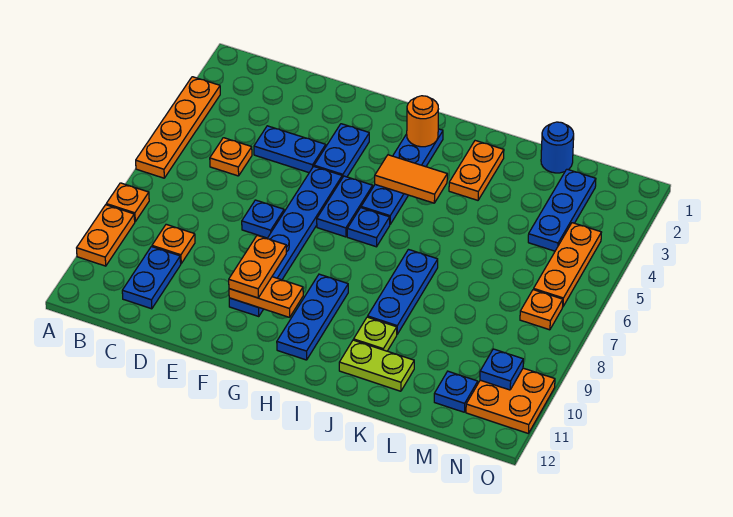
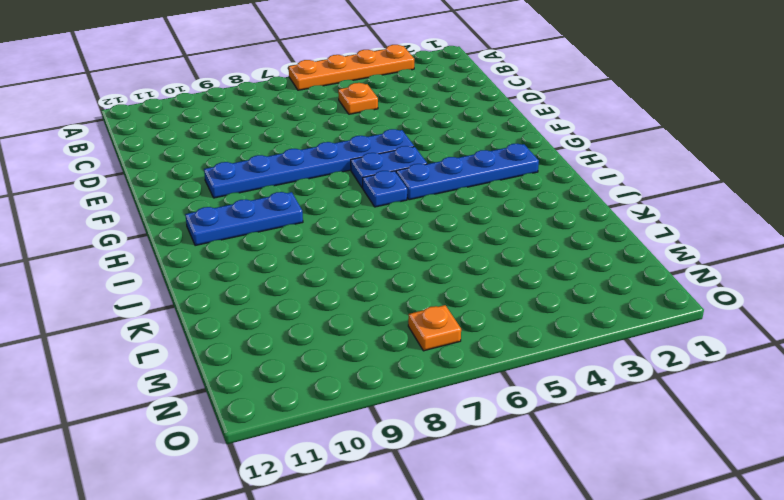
none -> orange 1x1 plate [106,183,149,222]
none -> orange 1x2 plate [77,205,135,266]
none -> orange 1x1 plate [152,224,195,263]

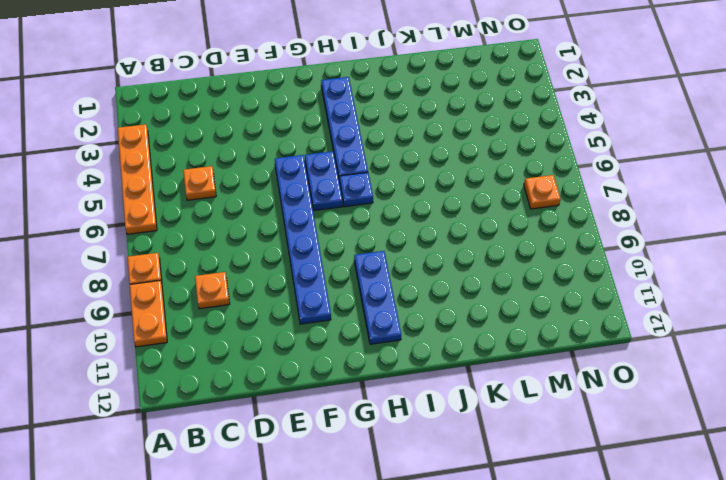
none -> blue 1x2 plate [122,247,181,309]
none -> blue 1x2 plate [254,126,326,172]
none -> blue 1x1 plate [242,200,284,238]

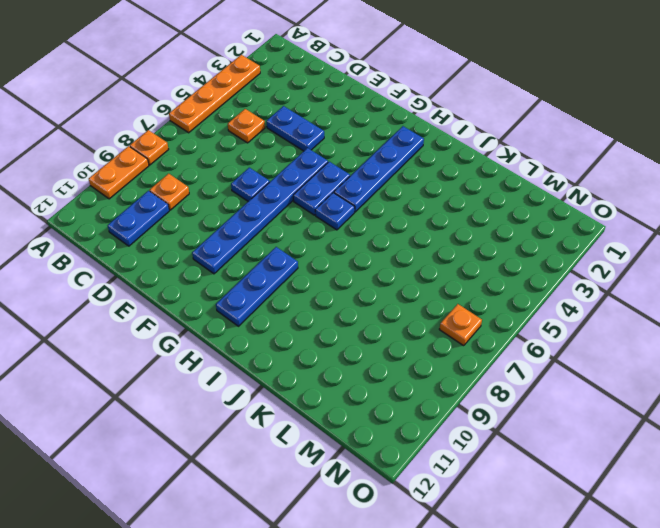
none -> blue 1x2 plate [314,124,369,178]
none -> orange 1x2 plate [449,141,504,200]
none -> blue 1x3 plate [368,250,438,334]

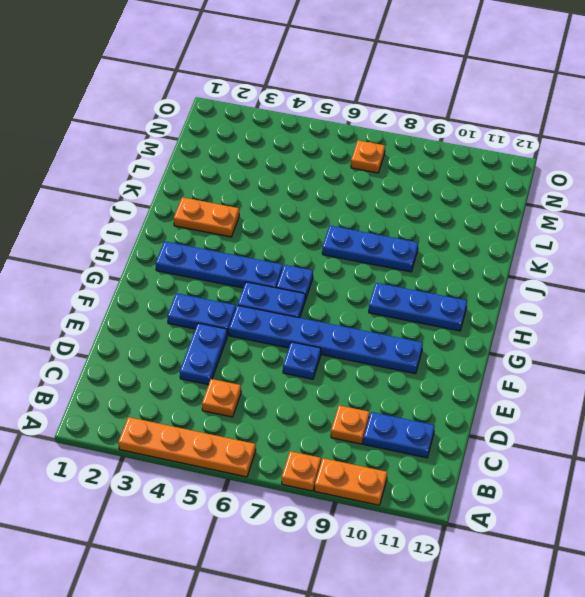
none -> lime 1x1 plate [354,317,397,351]
none -> lime 1x2 plate [339,340,414,391]
none -> blue 1x1 round brick [541,122,574,173]

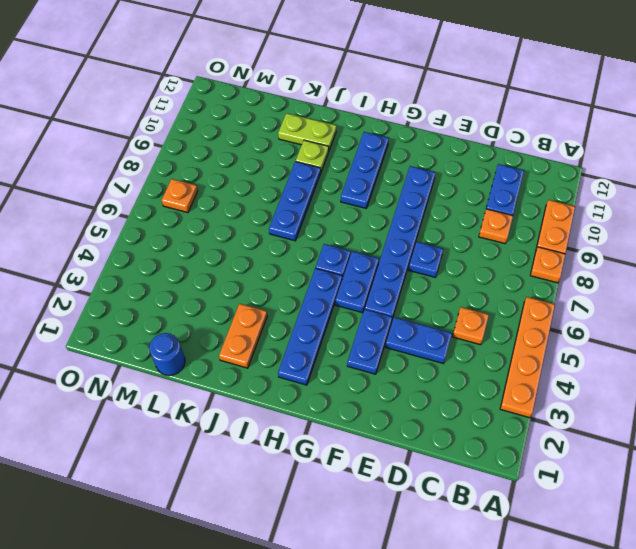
none -> blue 1x3 plate [528,169,596,251]
none -> blue 1x1 plate [434,371,478,412]
none -> orange 1x3 plate [533,223,601,306]

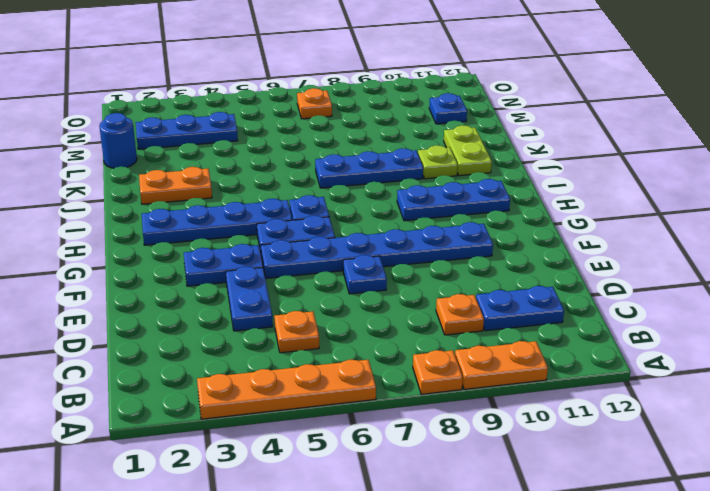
none -> orange 1x3 plate [533,223,601,306]
none -> orange 2x2 plate [466,368,555,433]
none -> orange 1x2 plate [229,277,303,317]

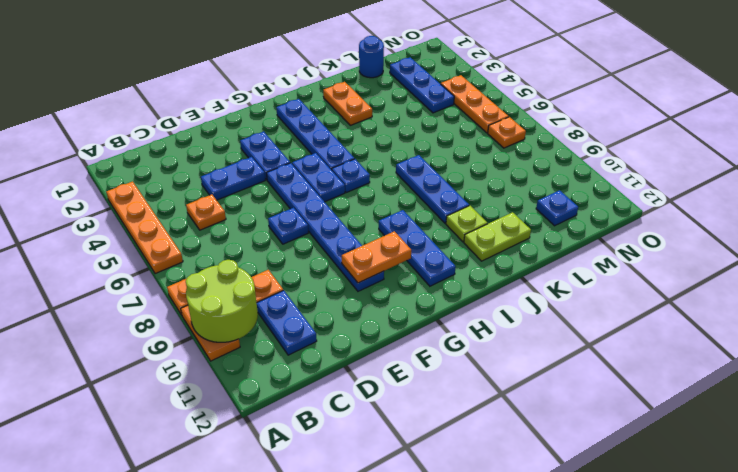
lime 2x2 round brick [186,260,258,342] -> none
none -> orange 2x2 plate [466,368,555,433]
none -> orange 1x1 round brick [407,96,438,147]
none -> orange 1x2 tile [375,155,447,203]

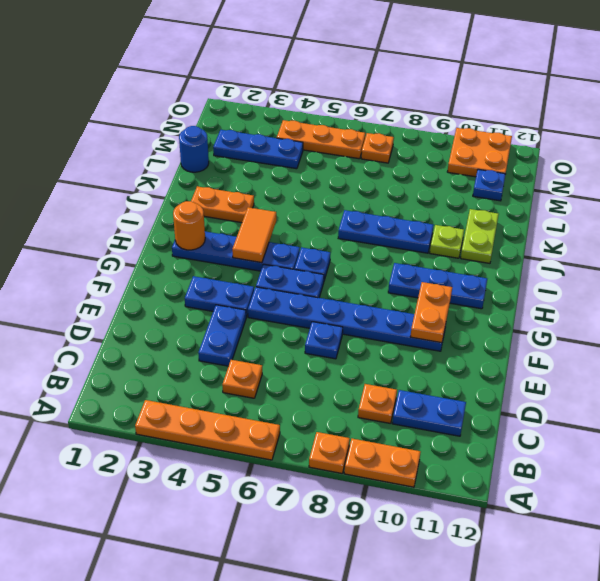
none -> blue 1x1 plate [480,349,523,390]
none -> orange 1x2 plate [229,235,286,298]

